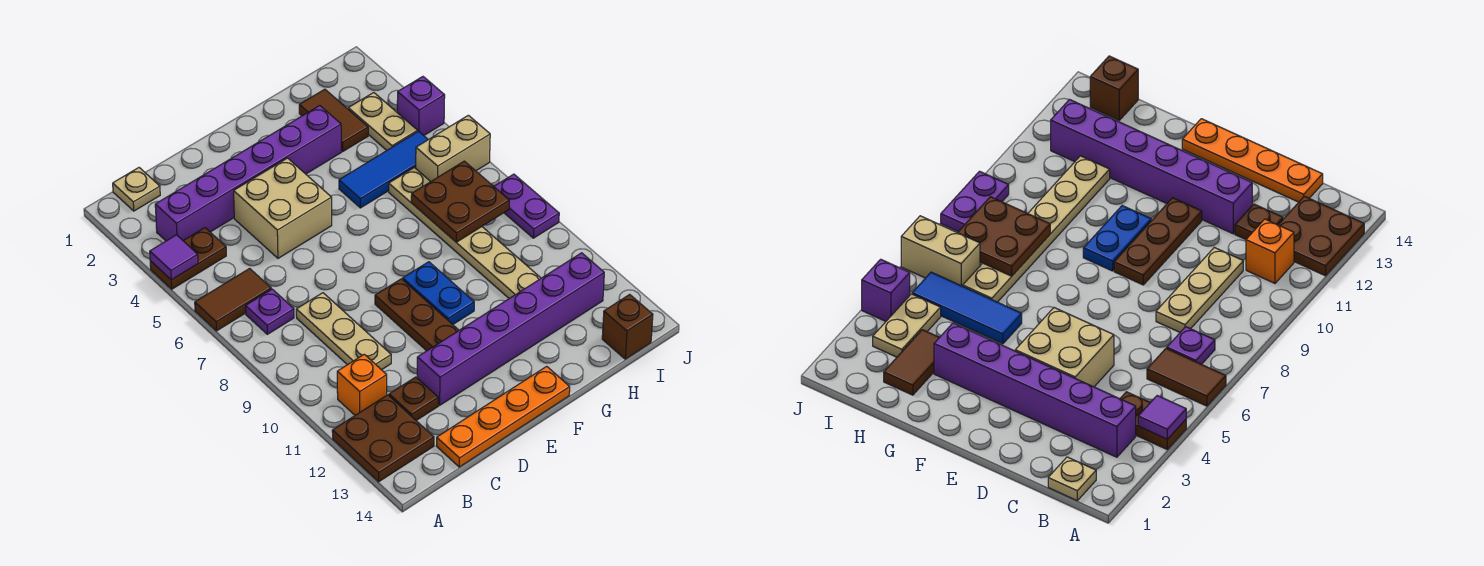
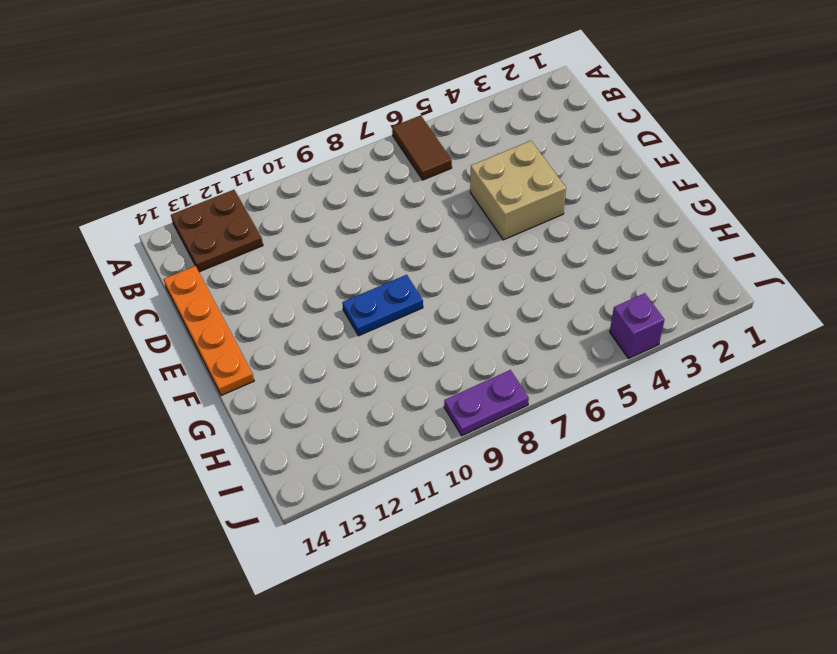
none -> brown 1x2 plate [150,228,226,289]
none -> tan 1x1 plate [113,168,160,211]
none -> purple 1x6 brick [155,106,341,241]

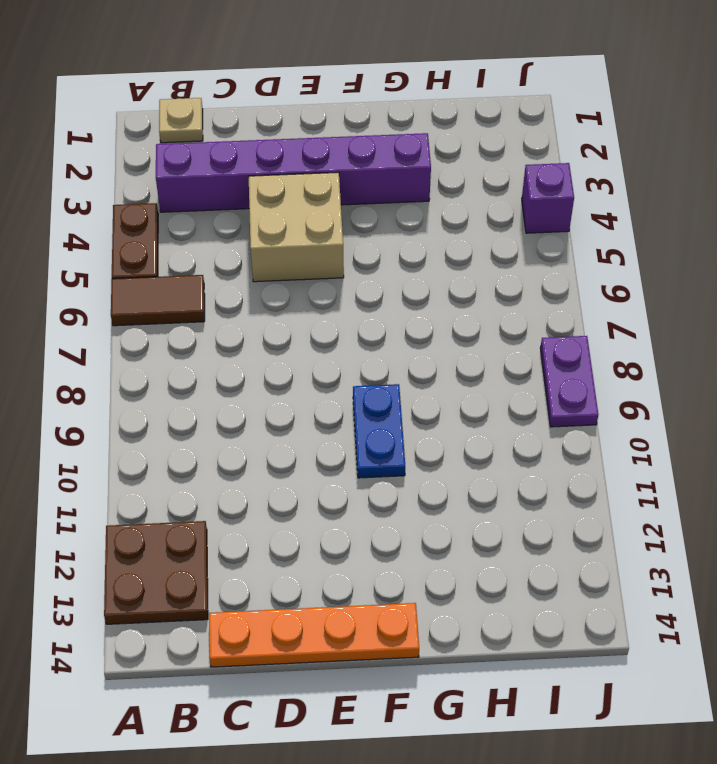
brown 1x2 plate [112,203,158,279] -> brown 1x2 plate turned to [150,228,226,289]
none -> purple 1x1 plate [246,289,294,334]
none -> orange 1x1 brick [337,354,387,415]
none -> tan 1x3 plate [296,293,391,370]

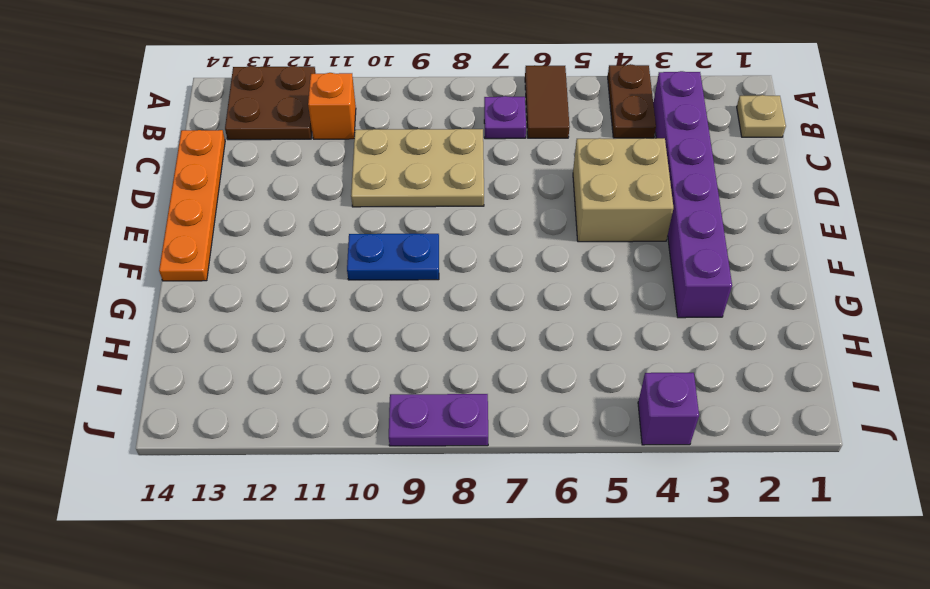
tan 2x3 plate [351,129,484,207] -> tan 1x3 plate [296,293,391,370]
none -> brown 1x1 plate [389,377,438,420]
none -> purple 1x6 brick [417,253,604,405]
none -> brown 1x3 plate [375,279,459,351]

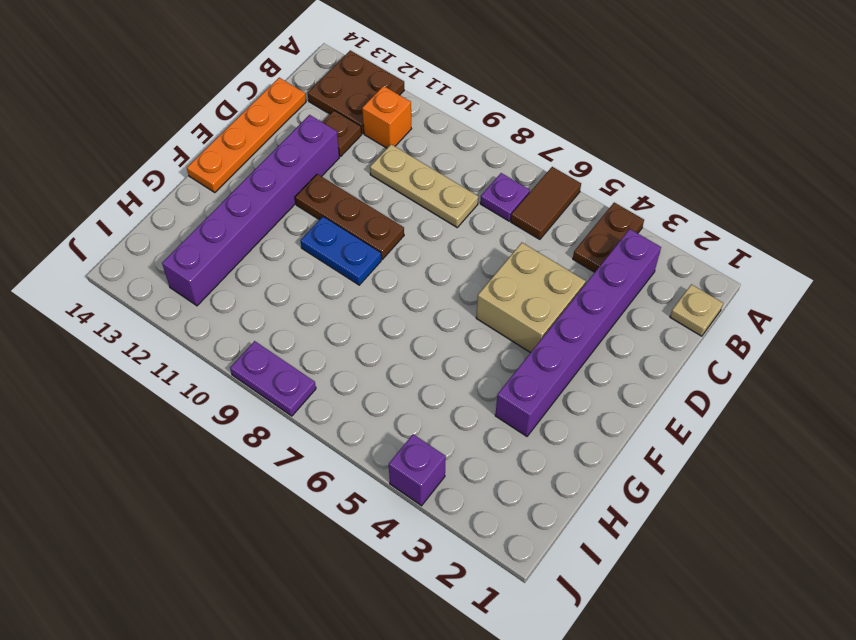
none -> blue 1x3 tile [339,131,428,208]
none -> brown 1x2 tile [299,89,368,151]
none -> tan 1x6 plate [389,168,541,298]

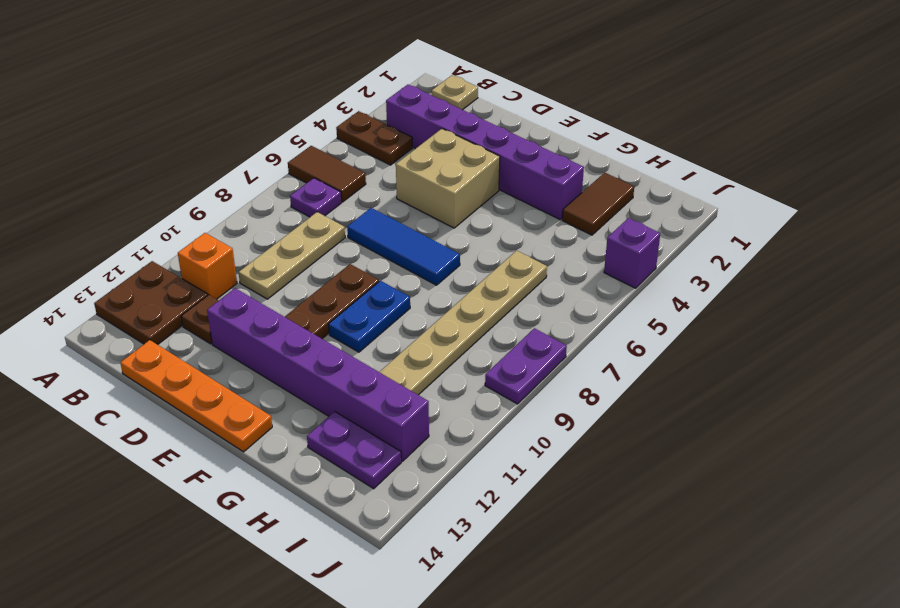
blue 1x3 tile [347,208,460,285] -> blue 1x3 tile moved to [339,131,428,208]
purple 1x2 plate [307,412,401,489] -> none
none -> tan 1x2 plate [348,93,418,150]
none -> tan 1x2 brick [416,115,490,181]
none -> brown 1x1 brick [602,294,653,359]

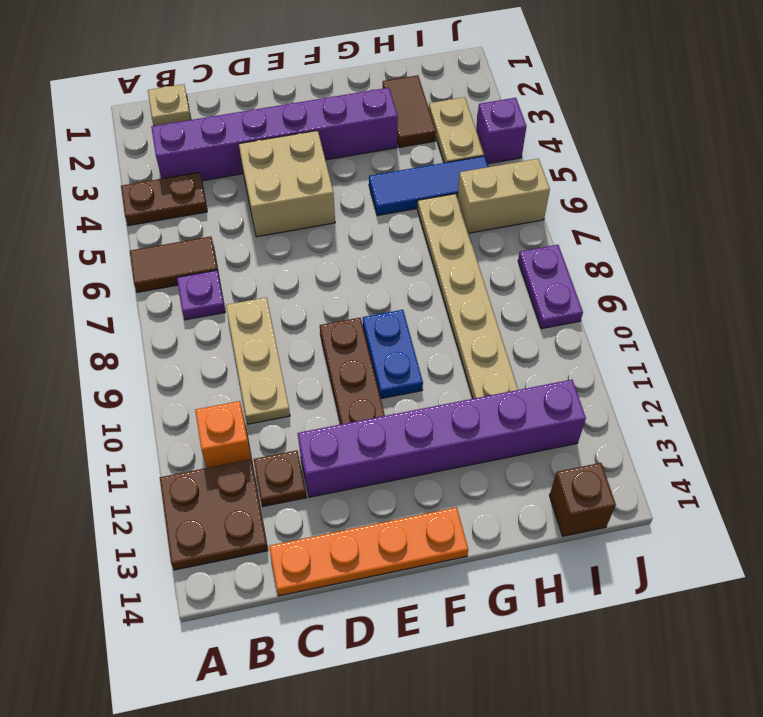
none -> purple 1x1 tile [150,235,198,280]
none -> brown 2x2 plate [411,161,509,242]

